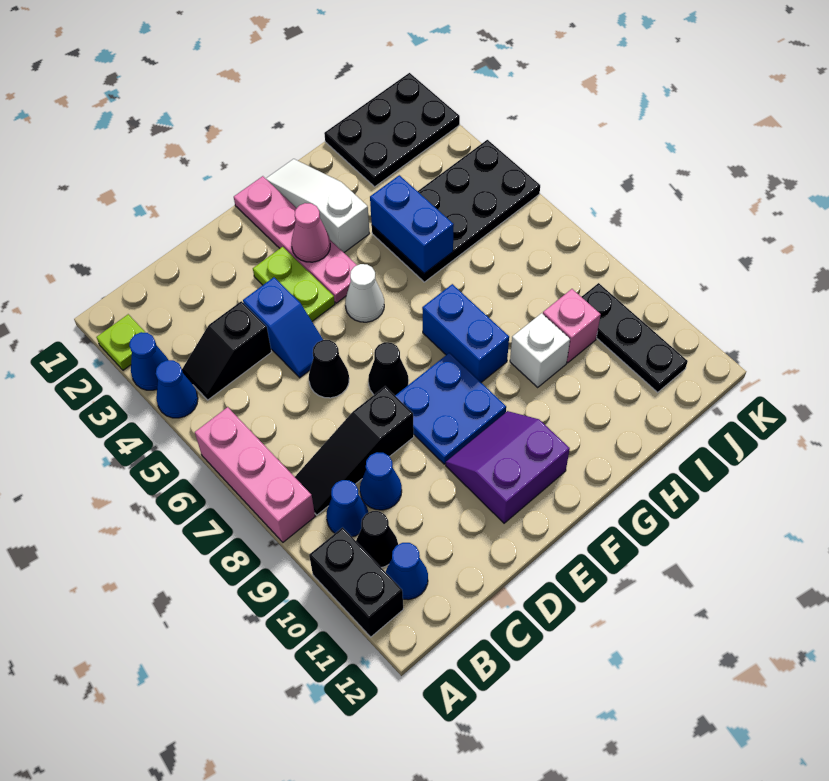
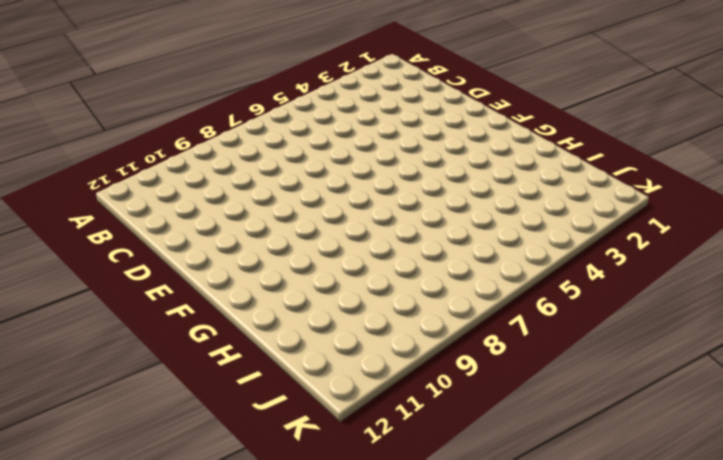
none -> lime 1x1 plate [97,314,146,370]
none -> blue 1x1 cone [129,332,168,390]
none -> blue 1x1 cone [156,360,198,418]

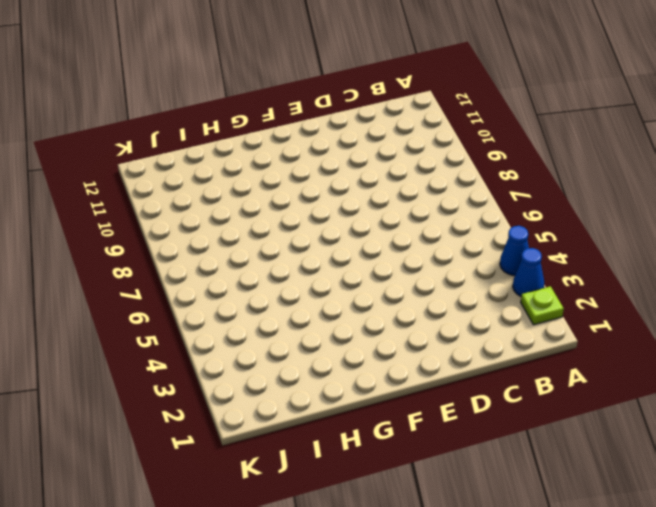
none -> pink 1x3 brick [195,407,315,542]
none -> black 1x2 brick [309,527,403,637]
none -> black 1x2 slope [182,301,271,400]

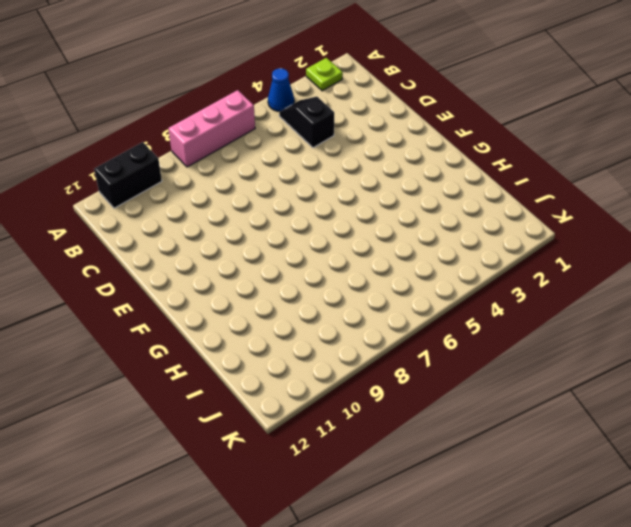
none -> blue 1x1 cone [129,332,168,390]
none -> black 1x3 slope [295,386,414,515]
none -> blue 1x1 cone [326,480,368,537]

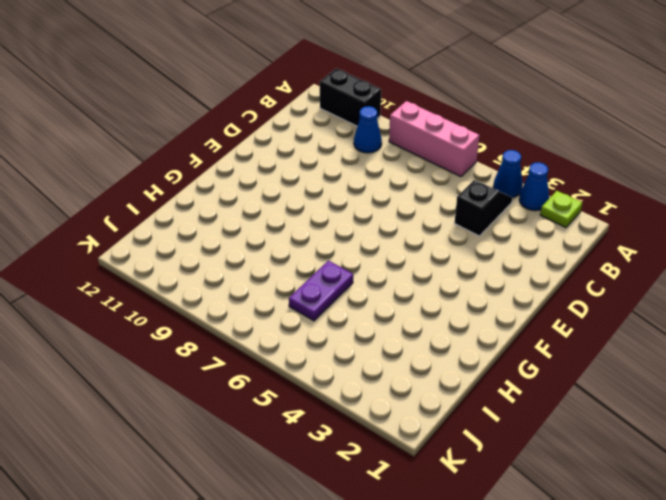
purple 1x2 plate [289,261,353,321] -> none
none -> black 1x3 slope [295,386,414,515]
none -> black 1x1 cone [356,511,398,568]
none -> blue 1x1 cone [386,543,428,600]

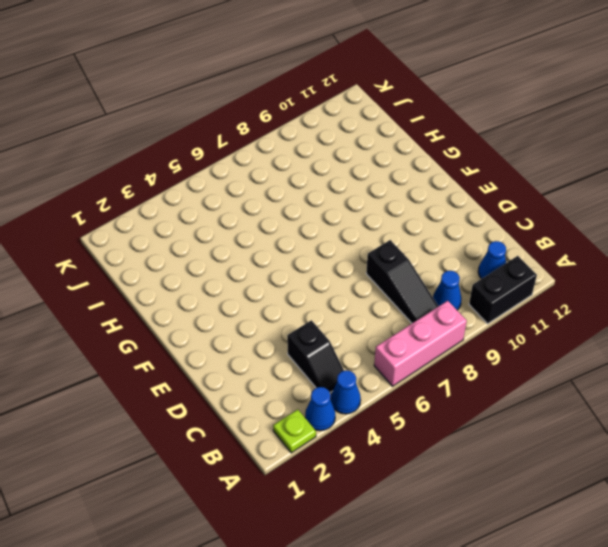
none -> black 1x1 cone [356,511,398,568]
none -> blue 1x1 cone [360,452,402,510]
none -> blue 1x2 slope [243,277,323,378]

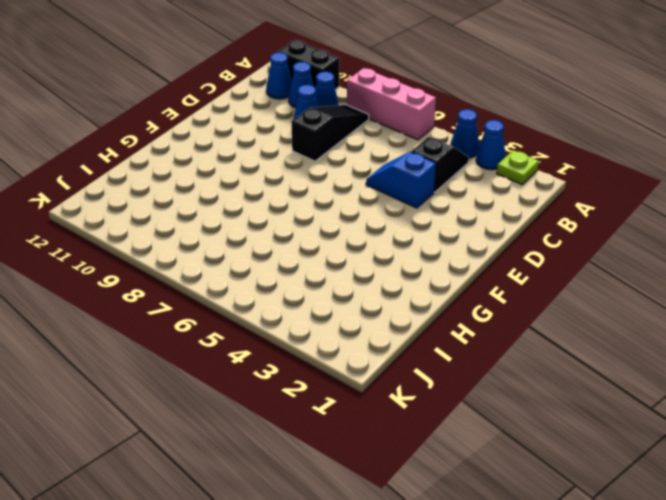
blue 1x1 cone [289,62,313,108] -> black 1x1 cone [356,511,398,568]
none -> black 1x1 cone [309,340,349,398]
none -> lime 1x2 plate [253,247,335,321]
none -> black 1x1 cone [368,342,409,395]

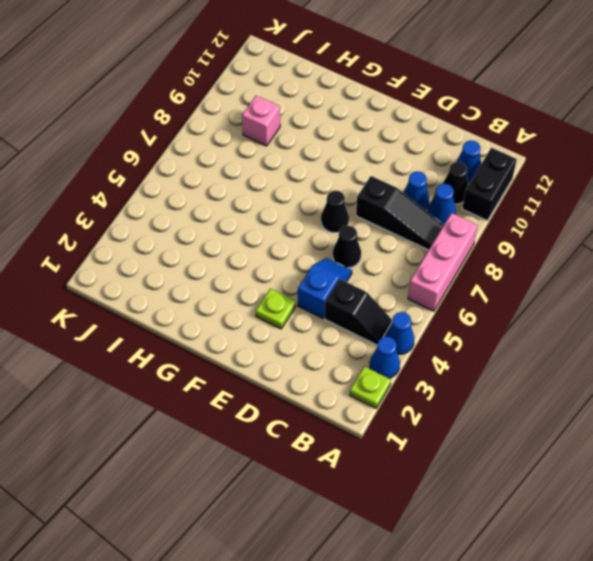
lime 1x1 plate [256,288,296,329] -> lime 1x2 plate [253,247,335,321]
none -> blue 2x2 plate [395,353,506,464]
none -> purple 2x2 slope [446,411,570,523]
none -> pink 1x4 plate [234,176,357,303]

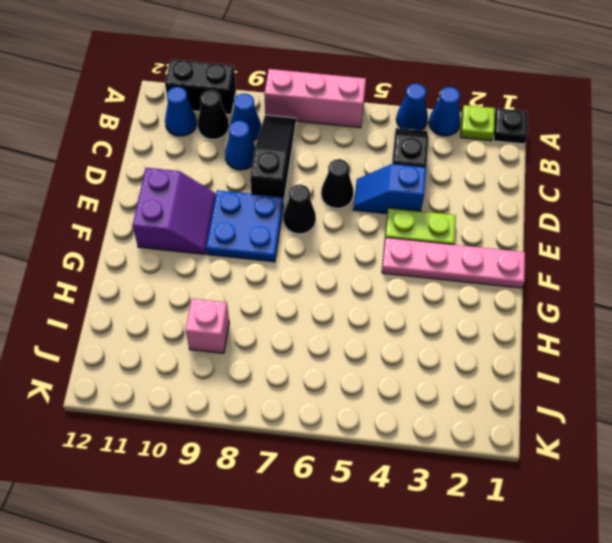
black 1x1 plate [494,108,528,144] -> none
none -> white 1x1 cone [345,264,384,322]
none -> white 1x3 slope [266,159,370,252]
none -> blue 1x2 brick [422,284,509,382]

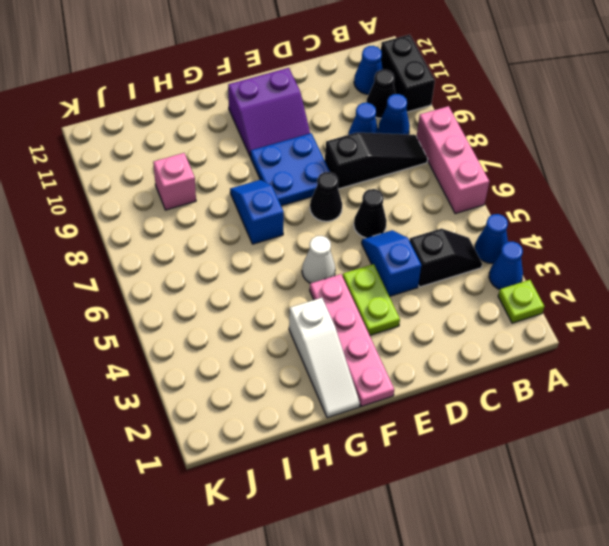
blue 1x2 slope [230,180,284,244] -> blue 1x2 brick [422,284,509,382]
none -> black 2x4 plate [372,140,540,282]
none -> white 1x1 brick [510,313,570,387]
none -> black 2x3 plate [324,73,460,187]

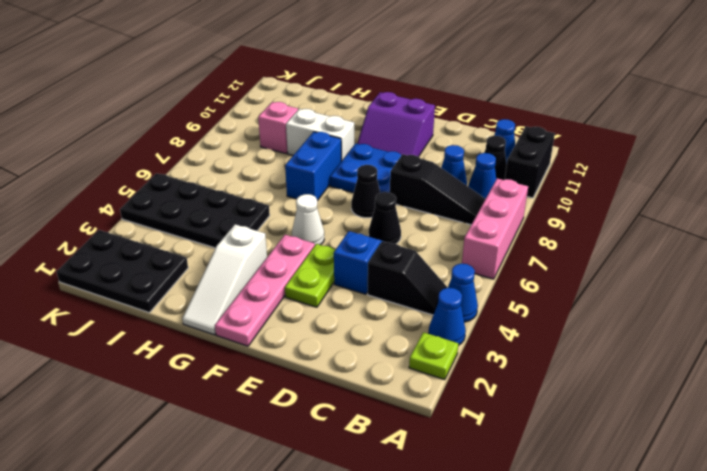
white 1x2 brick [286,109,354,161] -> white 1x1 brick [510,313,570,387]
none -> black 1x3 plate [582,283,688,392]
none -> pink 1x1 cone [291,203,330,262]
none -> blue 1x2 brick [370,175,454,273]

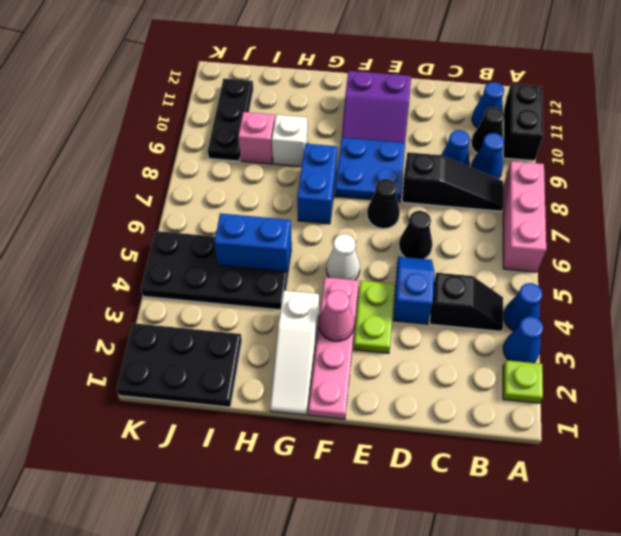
blue 1x2 brick [214,213,292,272] -> blue 1x2 brick turned to [370,175,454,273]

